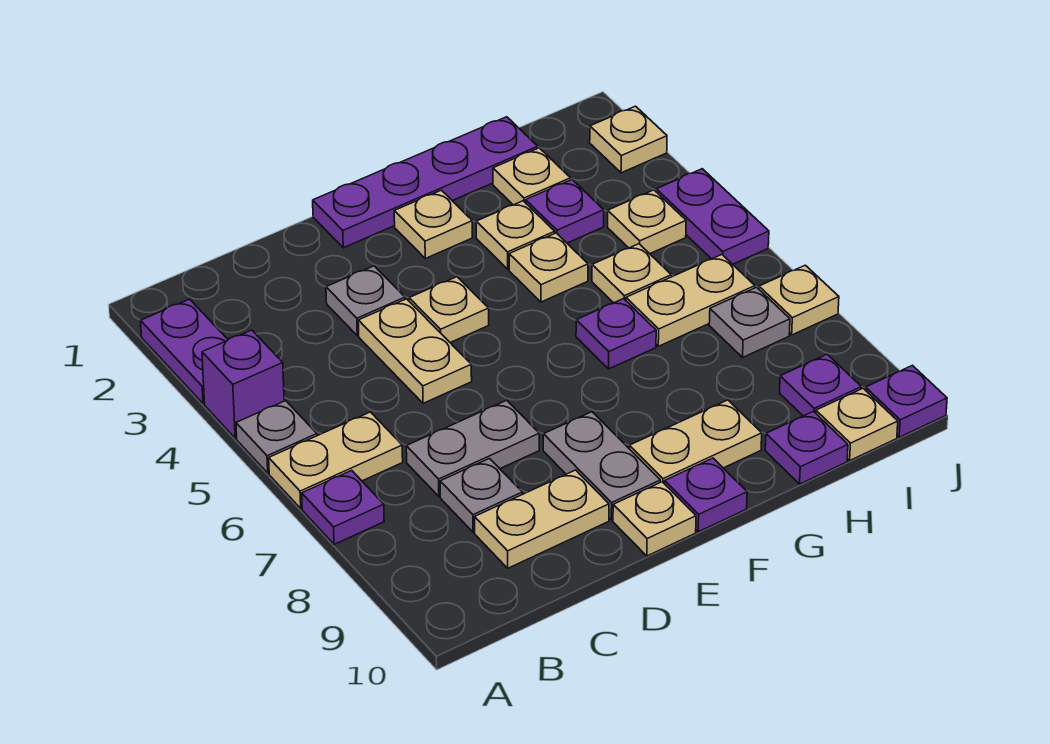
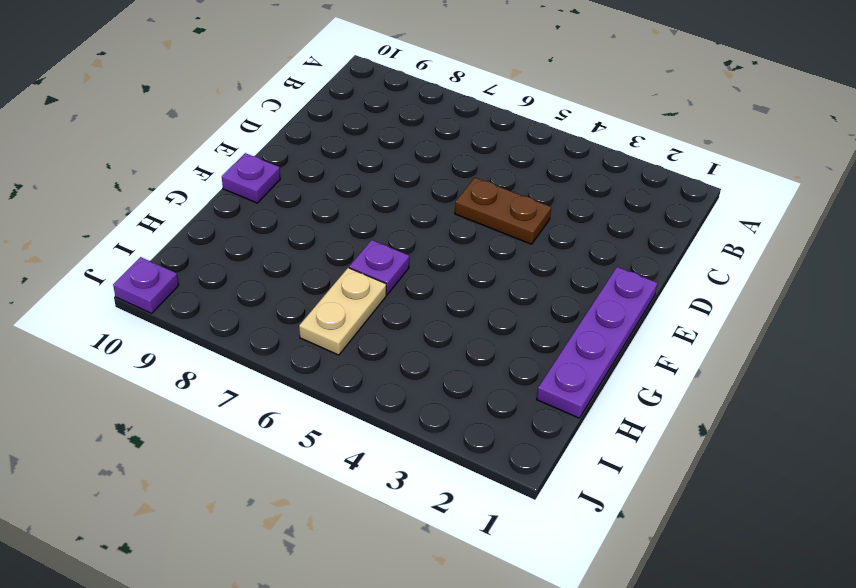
brown 1x2 plate [455,178,551,244] -> tan 1x2 plate [358,299,472,403]
none -> purple 1x2 plate [141,299,228,404]
none -> purple 1x1 brick [202,330,284,438]
none -> grey 1x1 plate [236,401,317,473]
none -> tan 1x2 plate [269,412,403,508]

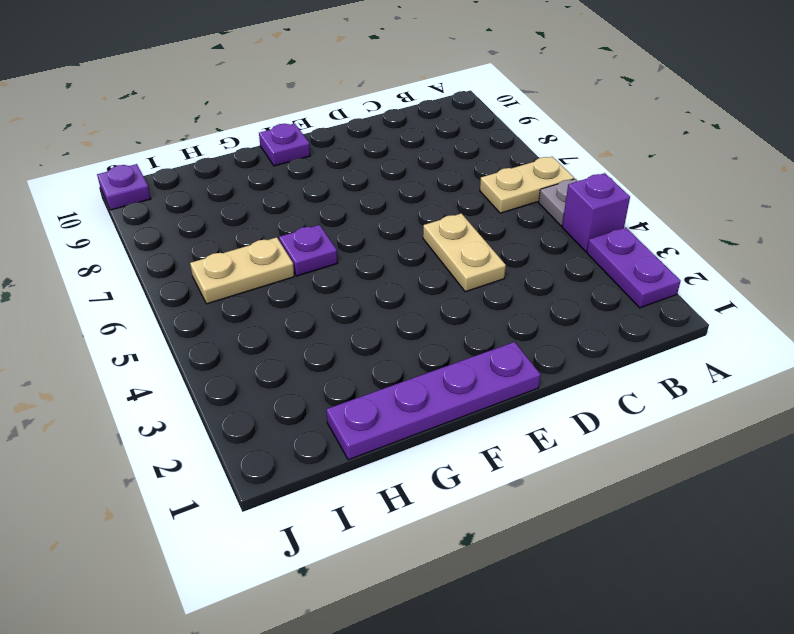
none -> purple 1x1 plate [302,470,384,544]
none -> grey 1x2 plate [406,400,539,496]
none -> grey 1x1 plate [440,459,522,532]
none -> tan 1x2 plate [475,470,609,568]

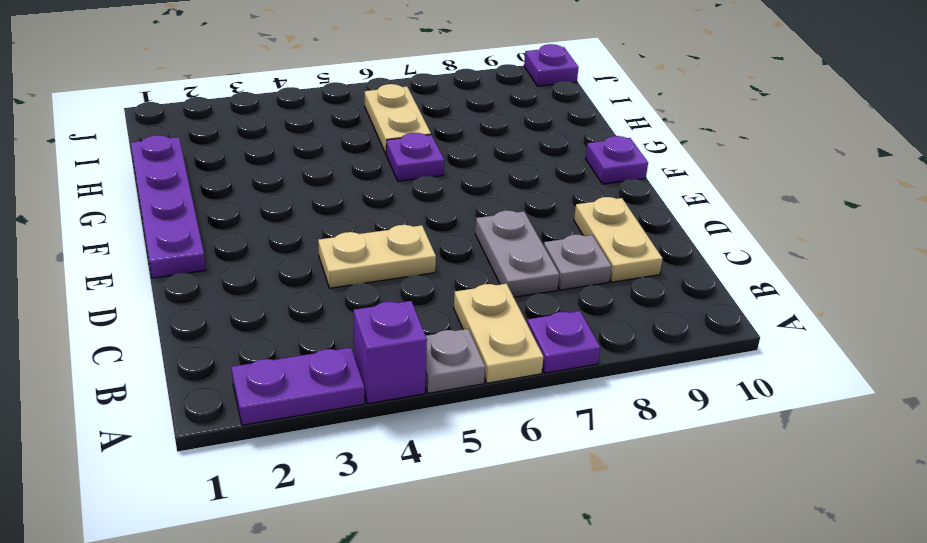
none -> grey 1x1 plate [326,266,405,336]
none -> tan 1x1 plate [409,277,489,343]
none -> grey 1x2 plate [543,412,660,520]
none -> tan 1x1 plate [613,482,696,556]

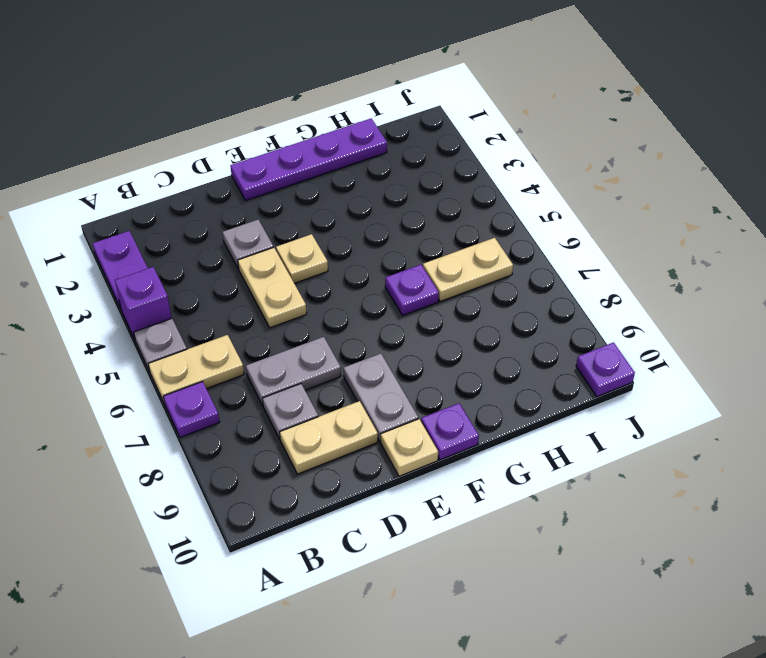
none -> tan 1x1 plate [394,190,472,258]
none -> tan 1x2 plate [629,400,762,484]
none -> tan 1x1 plate [476,201,555,269]
none -> tan 1x1 plate [509,233,588,302]

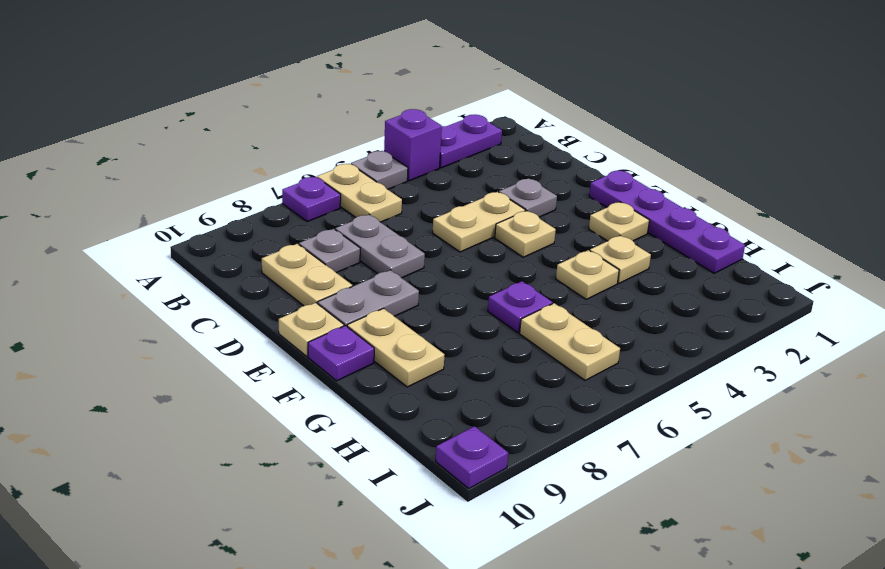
none -> tan 1x1 plate [493,148,571,205]
none -> purple 1x1 plate [526,180,604,243]
none -> tan 1x1 plate [592,244,671,303]
none -> purple 1x1 plate [765,411,848,484]

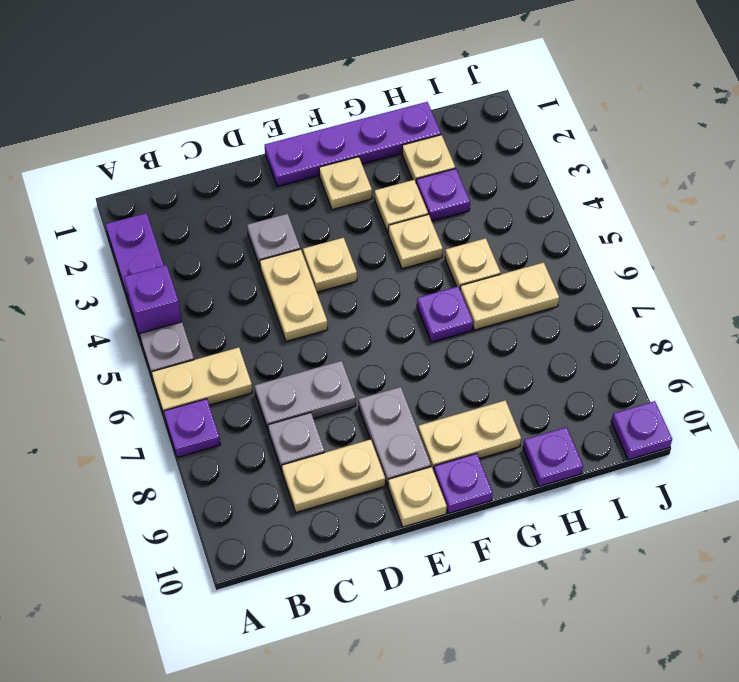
none -> tan 1x1 plate [608,190,686,254]
none -> grey 1x1 plate [709,287,790,357]
none -> purple 1x1 plate [780,354,861,416]
none -> tan 1x1 plate [816,389,898,460]

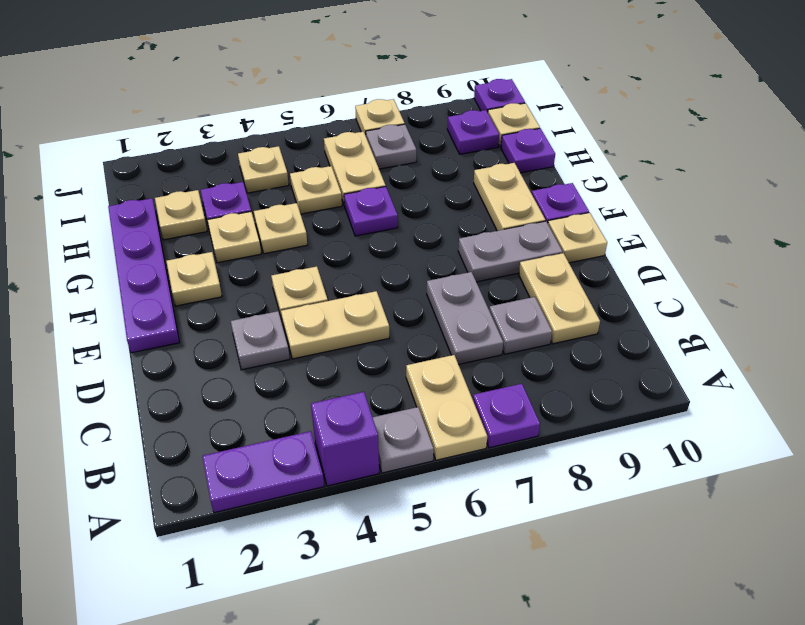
none -> tan 1x1 plate [590,106,667,173]
none -> purple 1x2 plate [656,169,769,264]

